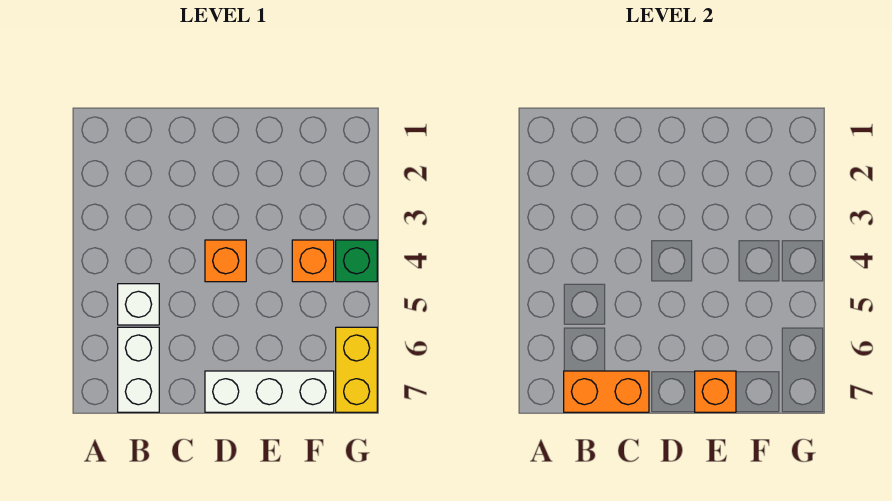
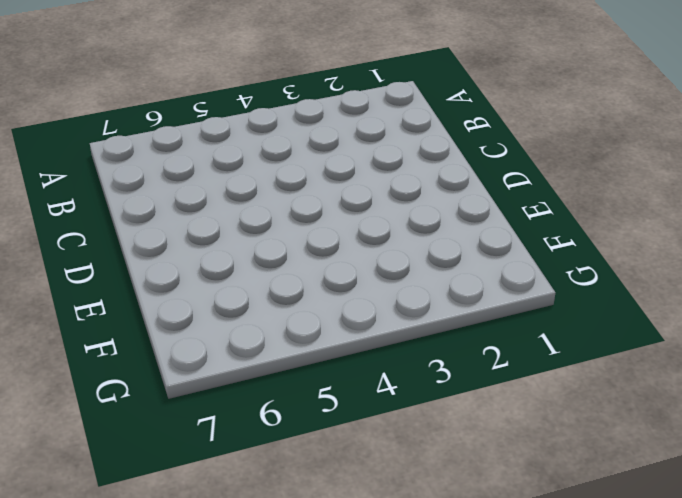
none -> white 1x1 brick [118,284,159,325]
none -> white 1x2 brick [118,327,159,412]

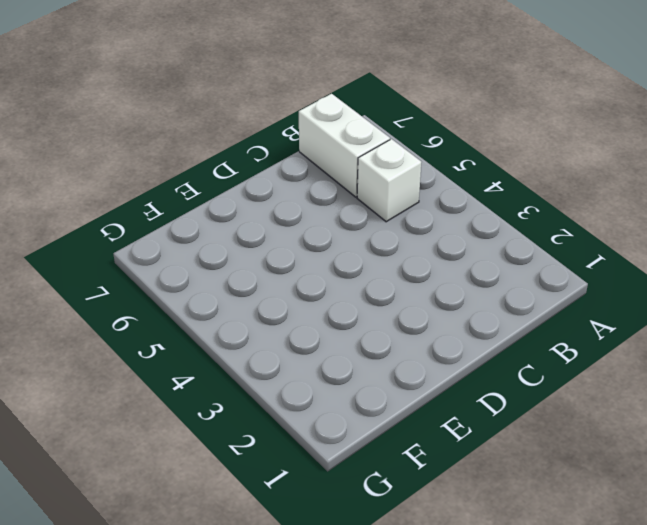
none -> orange 1x1 brick [205,240,246,282]
none -> white 1x3 brick [205,371,334,412]

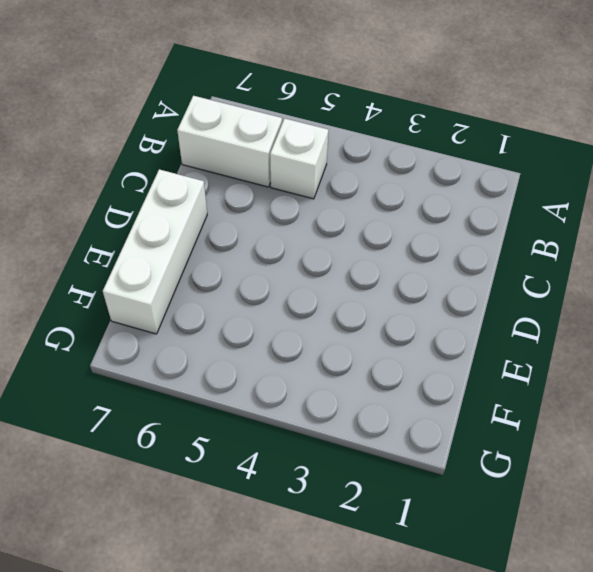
none -> orange 1x1 brick [205,240,246,282]
none -> orange 1x1 brick [292,240,334,282]

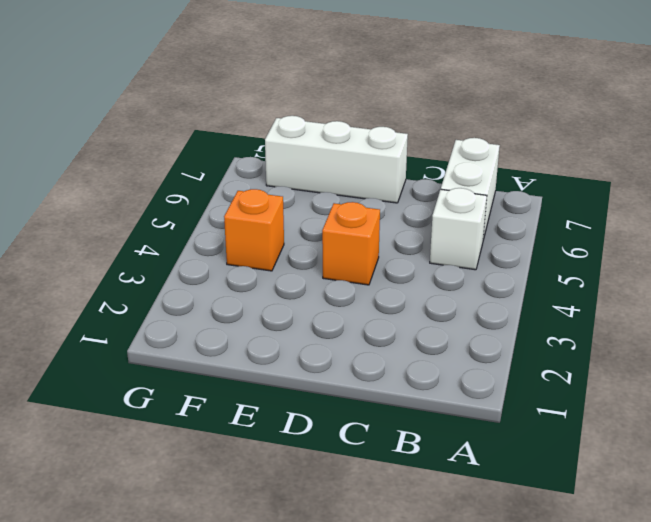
none -> green 1x1 brick [336,240,377,282]
none -> yellow 1x2 brick [336,327,377,412]

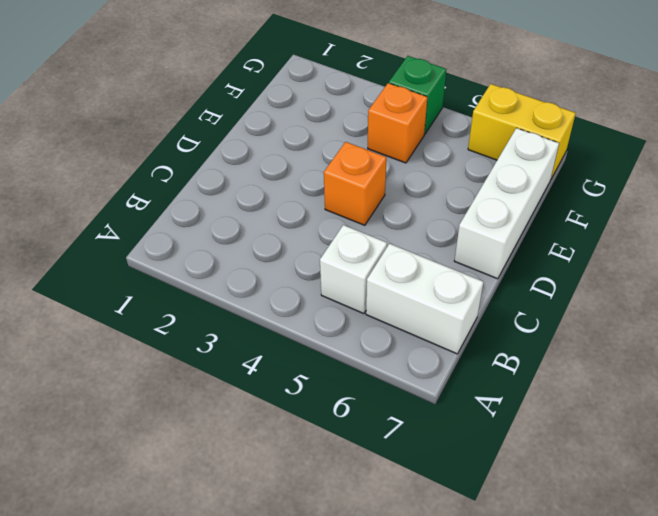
none -> orange 1x2 brick [564,371,649,412]
none -> orange 1x1 brick [695,371,736,412]

